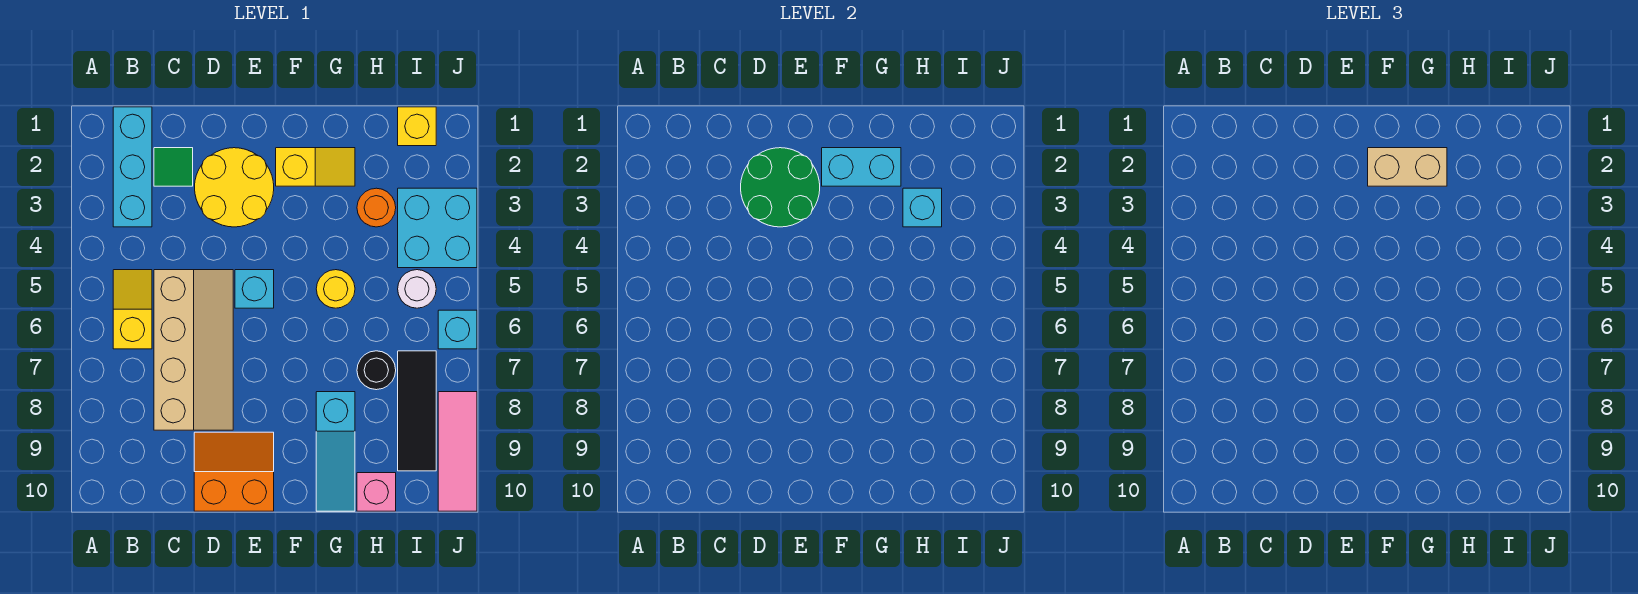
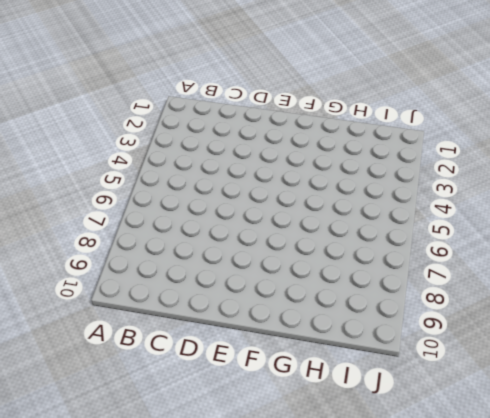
none -> cyan 1x3 brick [113,107,152,227]
none -> yellow 1x2 slope [113,270,152,349]
none -> green 1x1 tile [154,148,193,186]

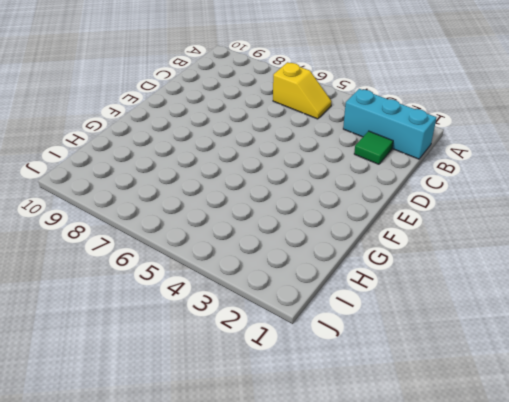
none -> tan 2x4 slope [154,270,233,430]
none -> yellow 2x2 round brick [195,148,274,227]
none -> orange 2x2 slope [194,432,274,511]

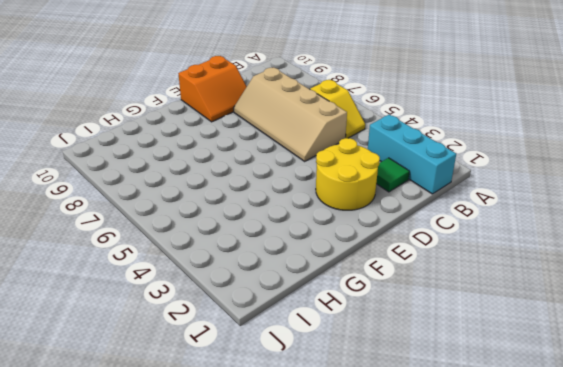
none -> cyan 1x1 brick [235,270,274,308]
none -> yellow 1x2 slope [276,148,355,186]
none -> yellow 1x1 round brick [316,270,355,308]

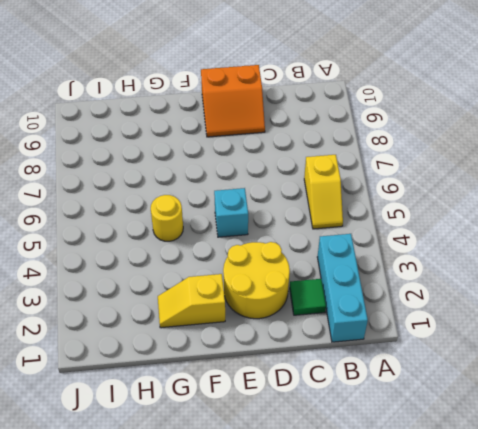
none -> tan 2x4 slope [154,270,233,430]
none -> cyan 1x3 slope [316,392,355,511]
none -> orange 1x1 round brick [357,188,396,227]

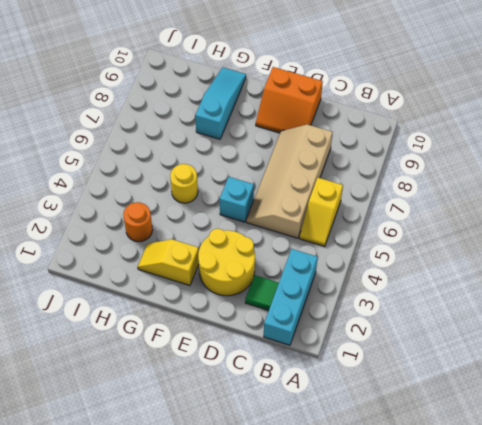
none -> black 1x1 round brick [357,351,396,390]
none -> pink 1x1 brick [357,473,396,511]
none -> yellow 1x1 brick [398,107,436,146]

